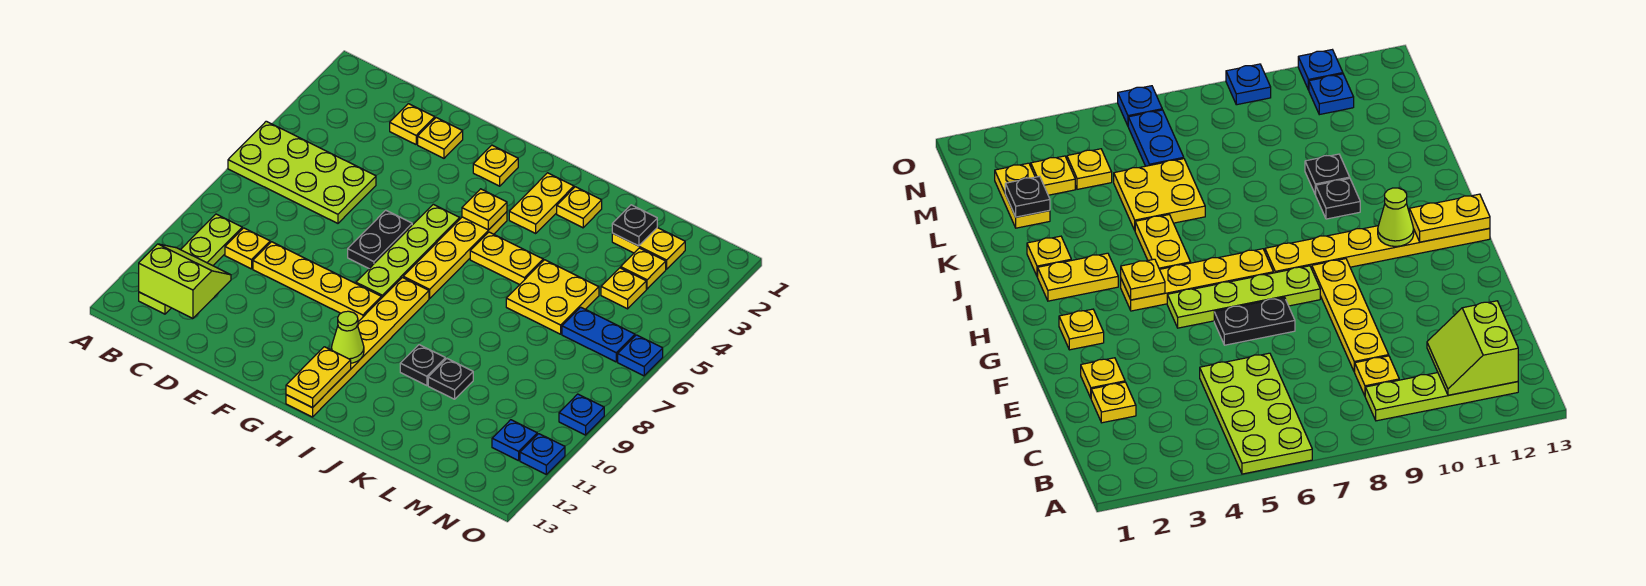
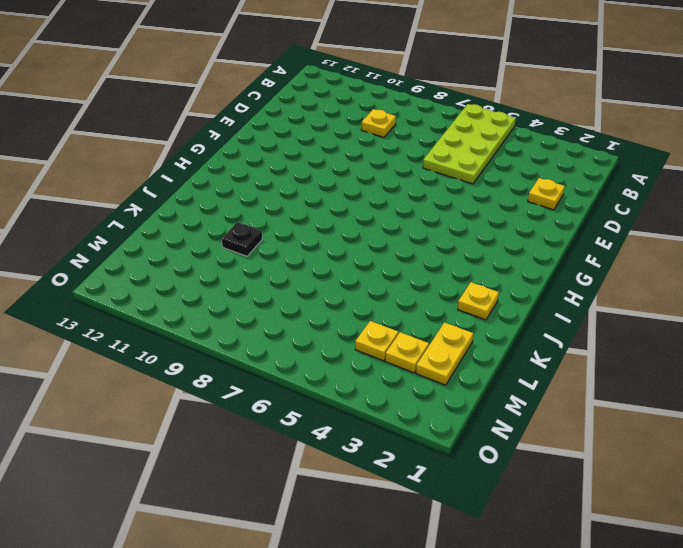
none -> lime 1x4 plate [139,214,242,314]
none -> yellow 1x4 plate [253,242,381,322]
none -> yellow 1x1 plate [418,118,463,158]
none -> black 1x2 plate [348,210,412,269]

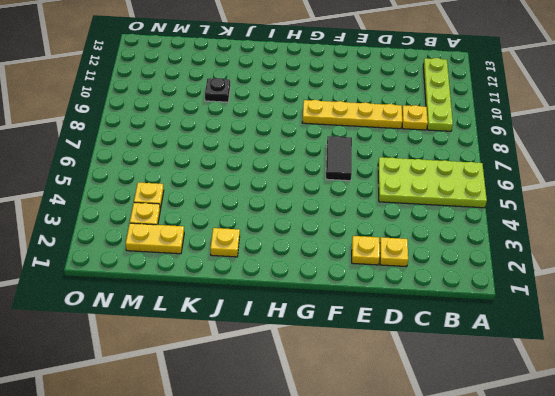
black 1x2 tile [326,136,352,181] -> black 1x2 plate [348,210,412,269]
none -> yellow 1x1 plate [473,145,518,186]
none -> lime 1x4 plate [356,204,460,298]
none -> yellow 1x4 plate [403,212,507,299]
none -> yellow 1x6 plate [286,277,429,417]

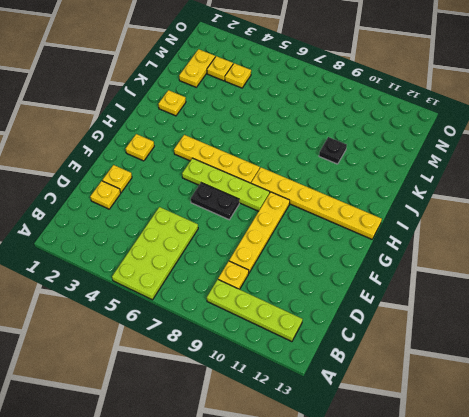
none -> yellow 1x2 plate [509,173,574,233]
none -> yellow 1x2 plate [470,232,543,285]
none -> black 1x1 plate [400,345,445,386]
none -> yellow 2x2 plate [506,260,599,334]

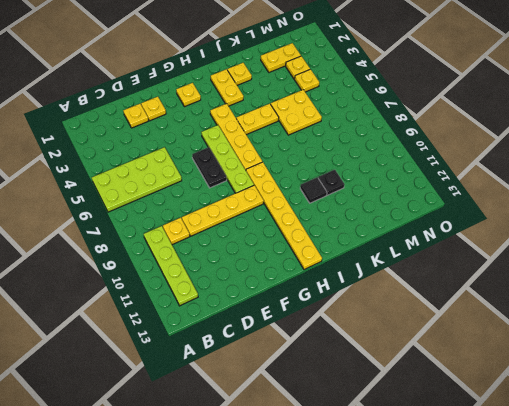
black 1x1 tile [300,177,327,203] -> black 1x1 plate [400,345,445,386]
none -> blue 1x2 plate [562,307,635,362]
none -> blue 1x1 plate [492,420,537,461]
none -> blue 1x1 plate [618,335,663,376]
none -> blue 1x1 plate [559,394,604,435]

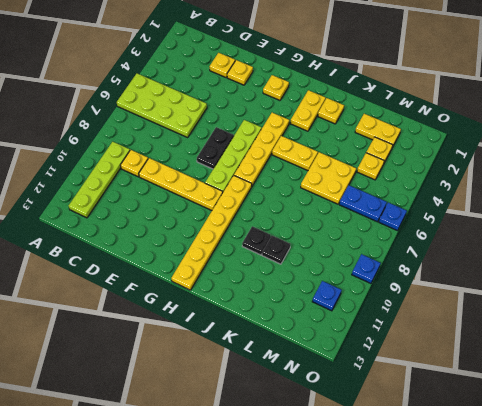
none -> blue 1x1 plate [520,434,565,474]
none -> lime 2x2 slope [139,244,231,318]
none -> yellow 1x1 plate [462,189,507,230]
none -> lime 1x1 cone [332,311,364,363]

